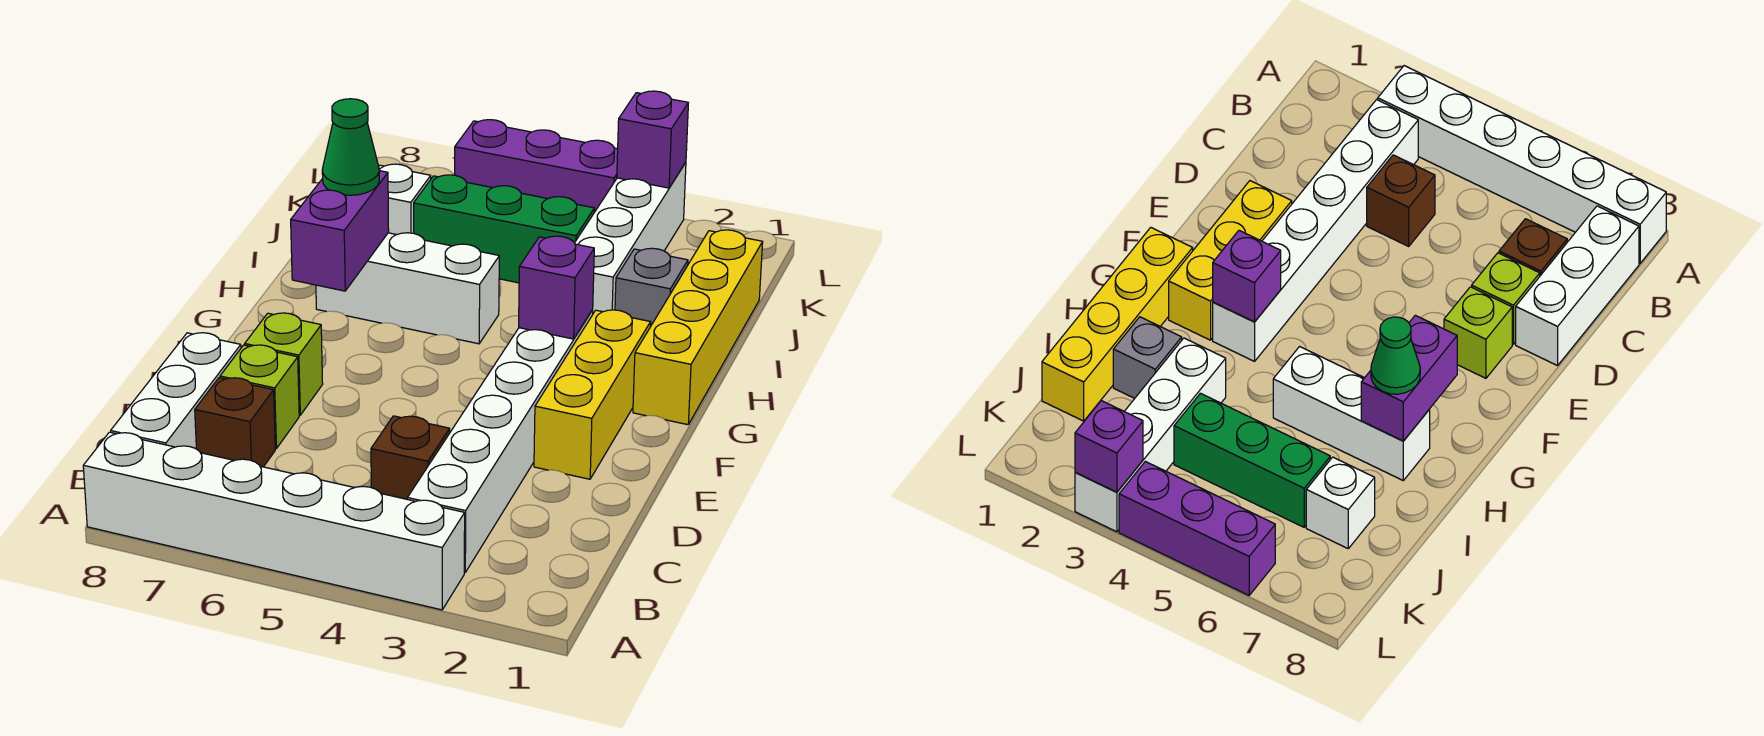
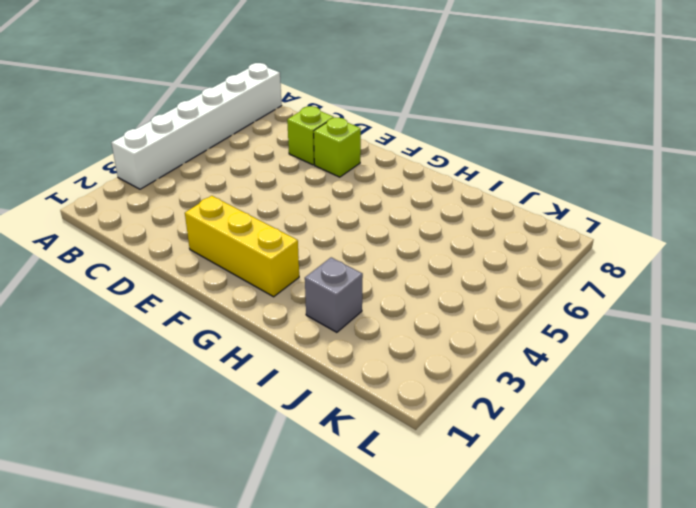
none -> white 1x6 brick [407,310,593,573]
none -> white 1x3 brick [111,333,241,449]
none -> brown 1x1 brick [371,416,450,499]

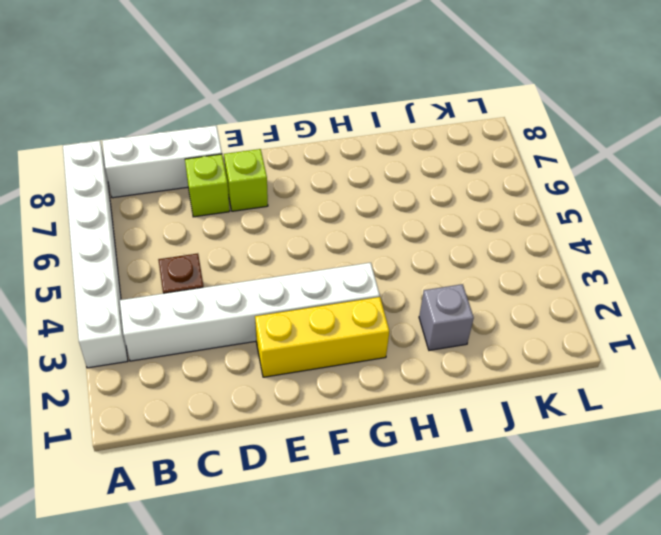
none -> brown 1x1 brick [195,378,275,467]
none -> yellow 1x4 brick [633,230,763,425]
none -> white 1x3 brick [316,233,499,344]

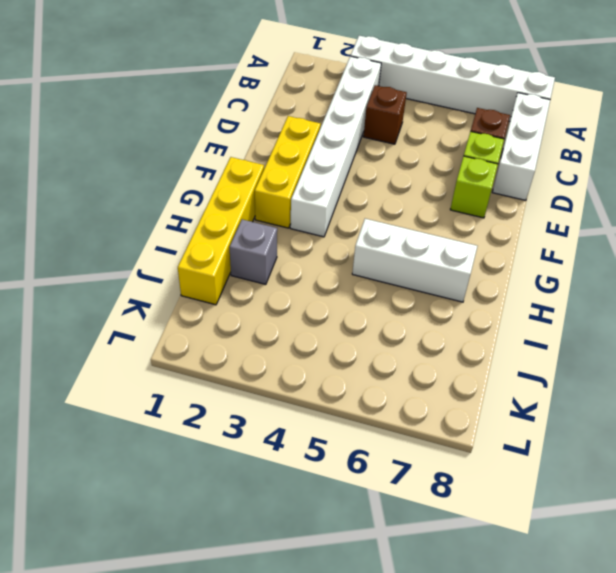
none -> white 1x4 brick [575,162,686,313]
none -> green 1x3 brick [414,175,594,283]
none -> white 1x1 brick [379,164,431,235]

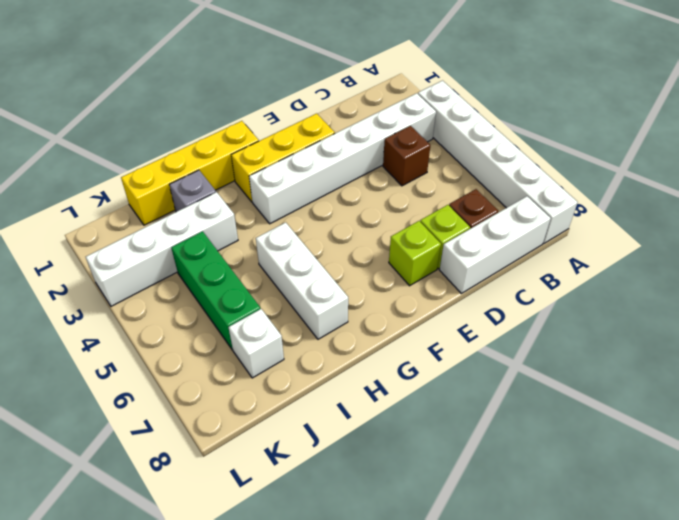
none -> purple 1x3 brick [455,120,618,212]
none -> purple 1x1 brick [519,236,594,339]
none -> purple 1x2 brick [291,171,389,291]

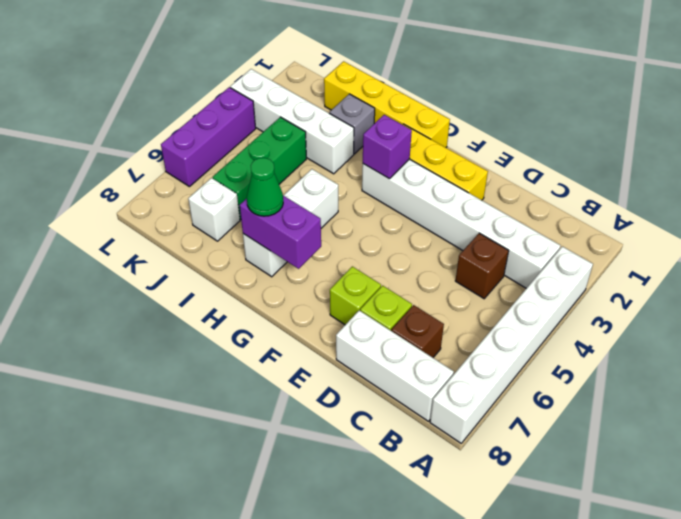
none -> purple 1x1 brick [617,91,688,188]

